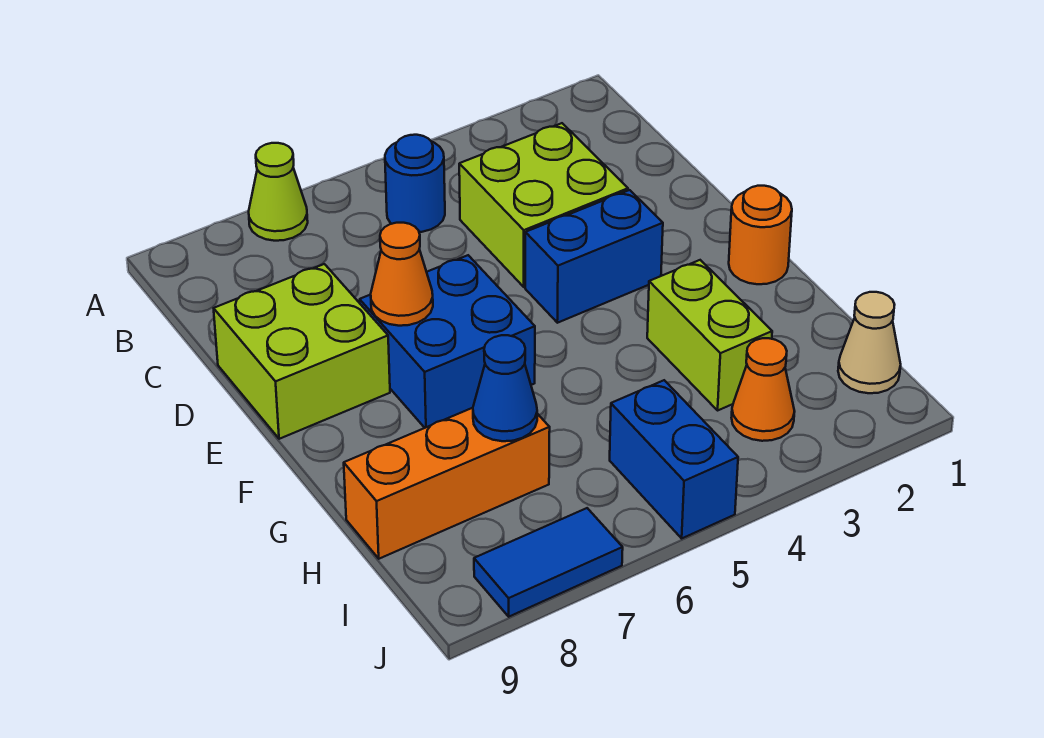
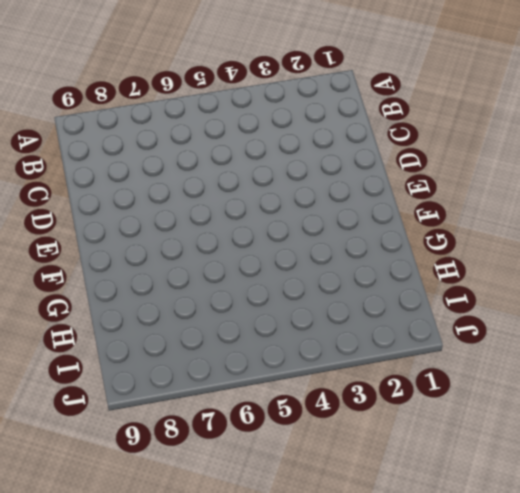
none -> lime 1x1 cone [249,143,308,241]
none -> blue 1x1 round brick [385,135,445,232]
none -> lime 2x2 brick [459,123,628,287]

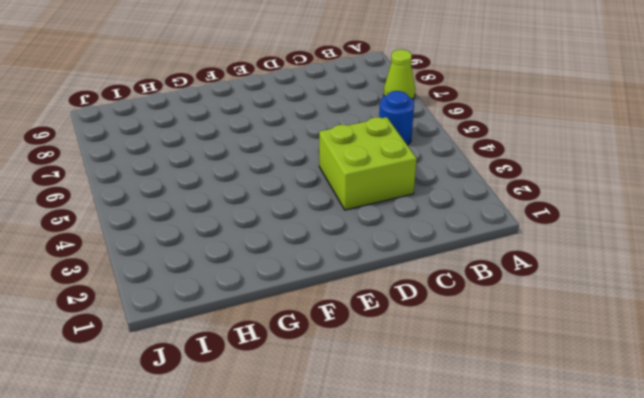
none -> lime 2x2 brick [214,264,390,439]
none -> blue 1x2 brick [525,190,663,323]
none -> blue 2x2 brick [360,255,535,428]

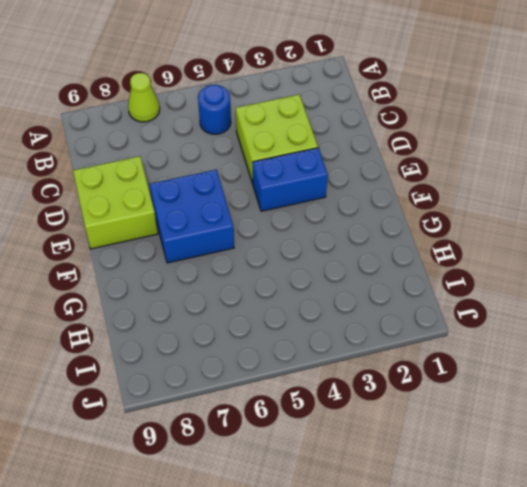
none -> orange 1x1 round brick [729,186,792,284]
none -> lime 1x2 brick [647,260,772,410]
none -> orange 1x3 brick [344,408,550,559]

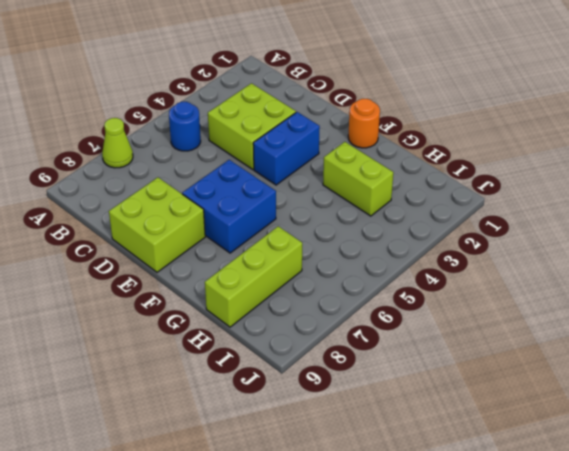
lime 1x3 brick [205,226,302,327] -> orange 1x3 brick [344,408,550,559]
none -> tan 1x1 cone [838,292,901,393]
none -> orange 1x1 cone [731,338,795,441]
none -> blue 1x2 brick [610,380,738,538]

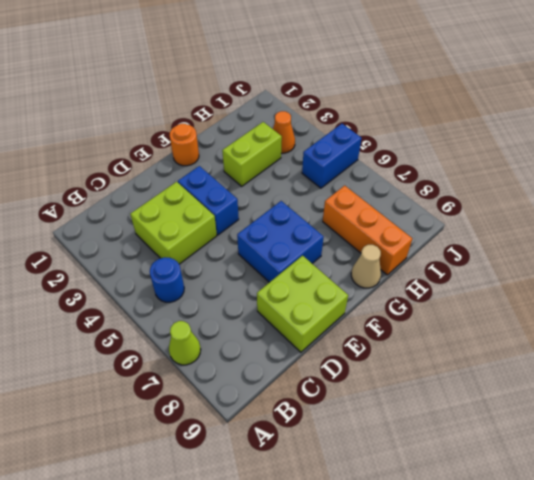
tan 1x1 cone [351,245,381,288] -> tan 1x1 cone moved to [838,292,901,393]
none -> blue 1x2 tile [474,508,623,617]
none -> orange 1x1 cone [371,223,433,326]
none -> blue 1x1 cone [473,335,537,441]

